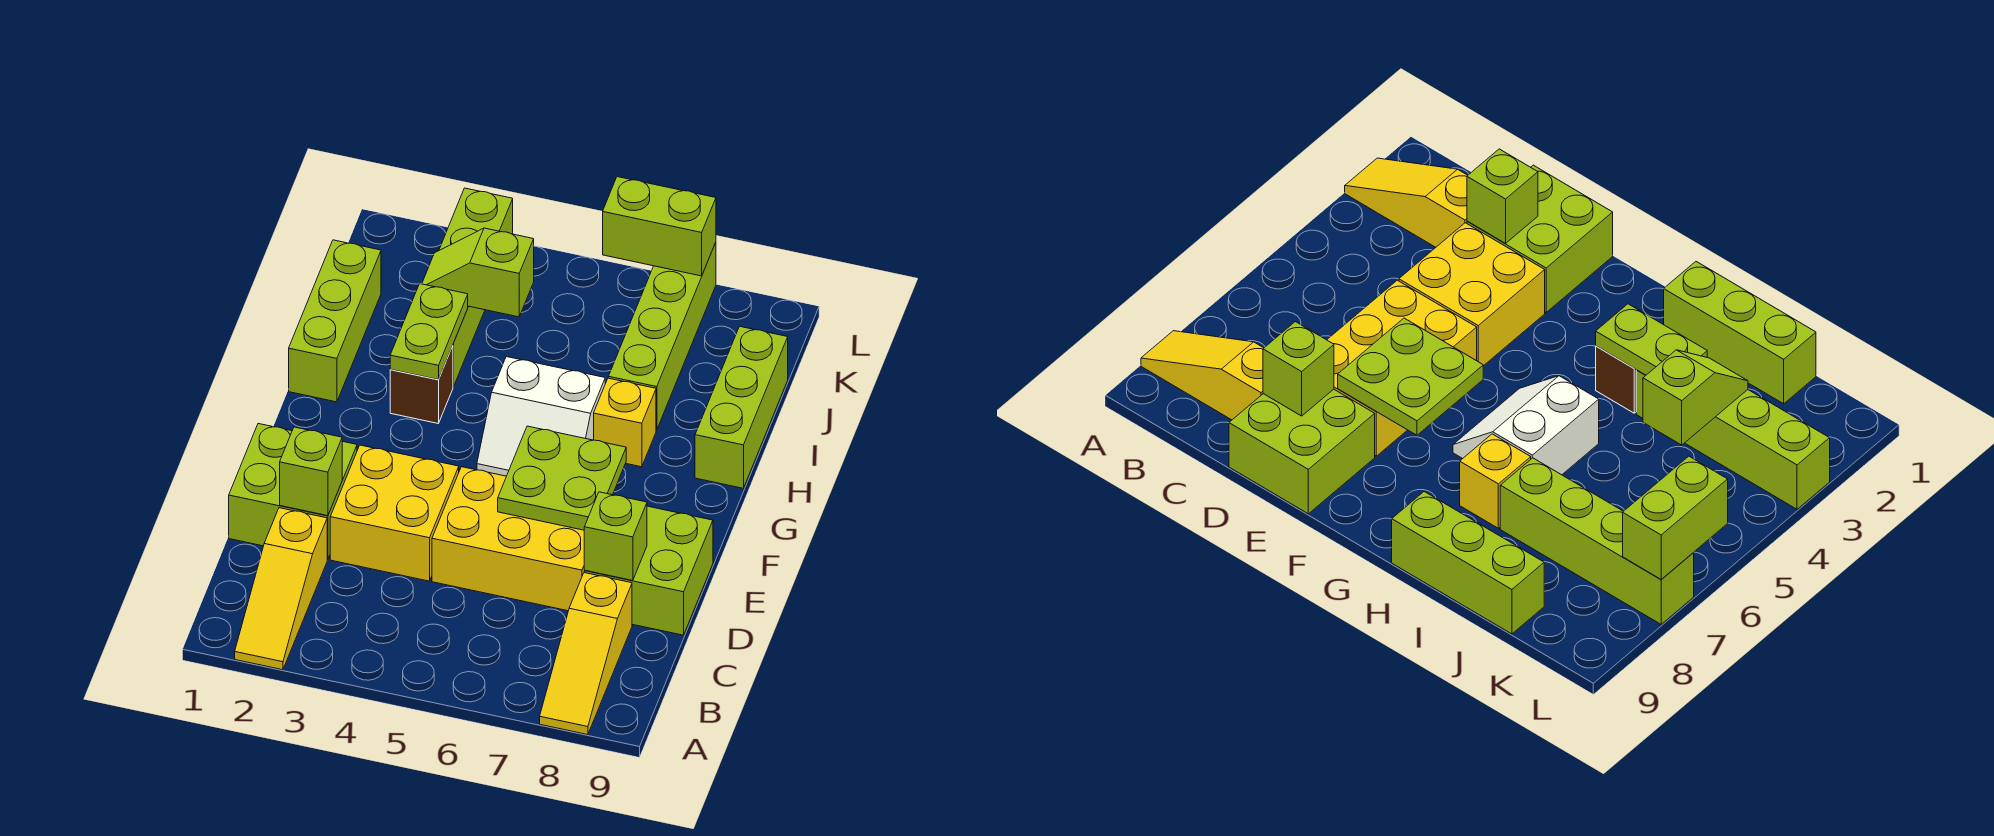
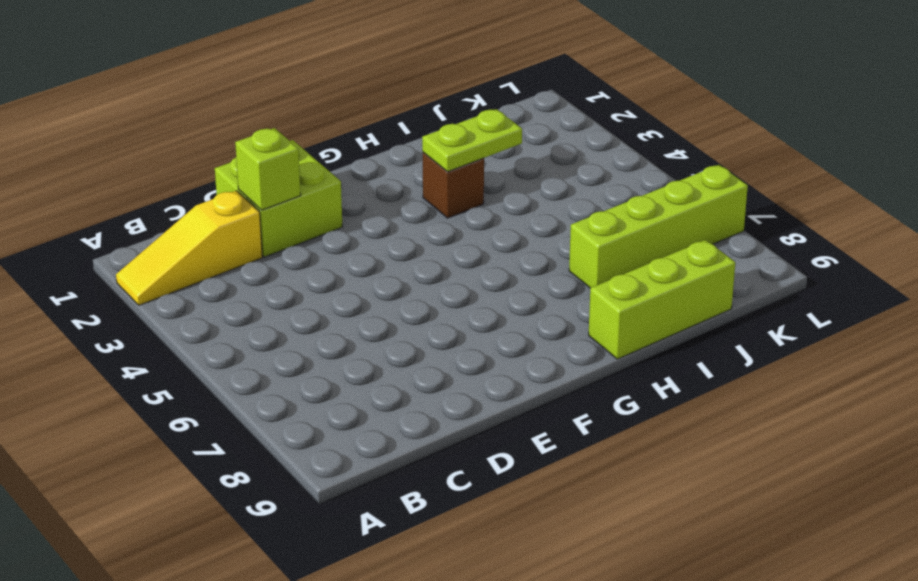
none -> yellow 1x3 slope [540,573,632,735]
none -> yellow 2x2 brick [330,445,459,581]
none -> yellow 2x3 brick [432,467,585,611]

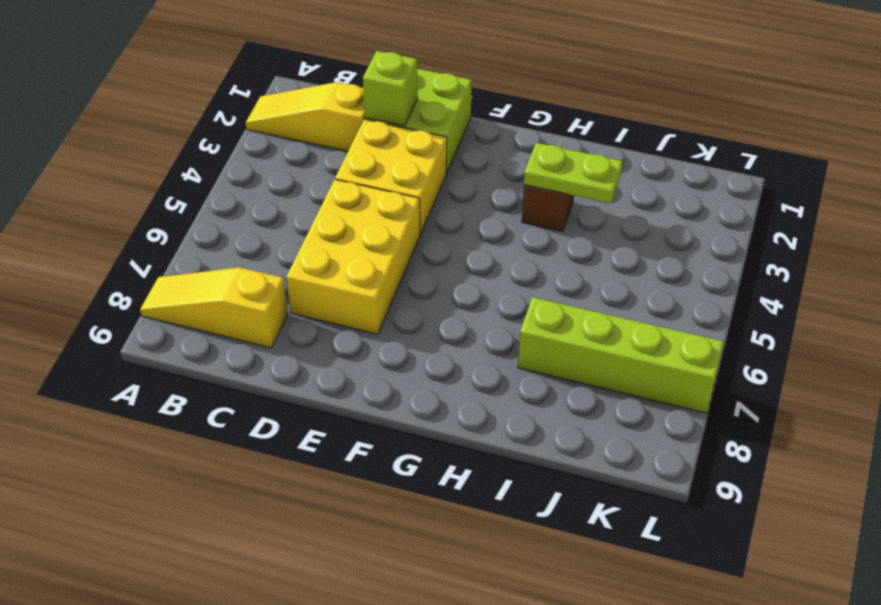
none -> lime 2x2 brick [584,506,713,635]
none -> white 2x2 slope [477,357,605,476]
none -> lime 1x3 brick [289,240,381,402]

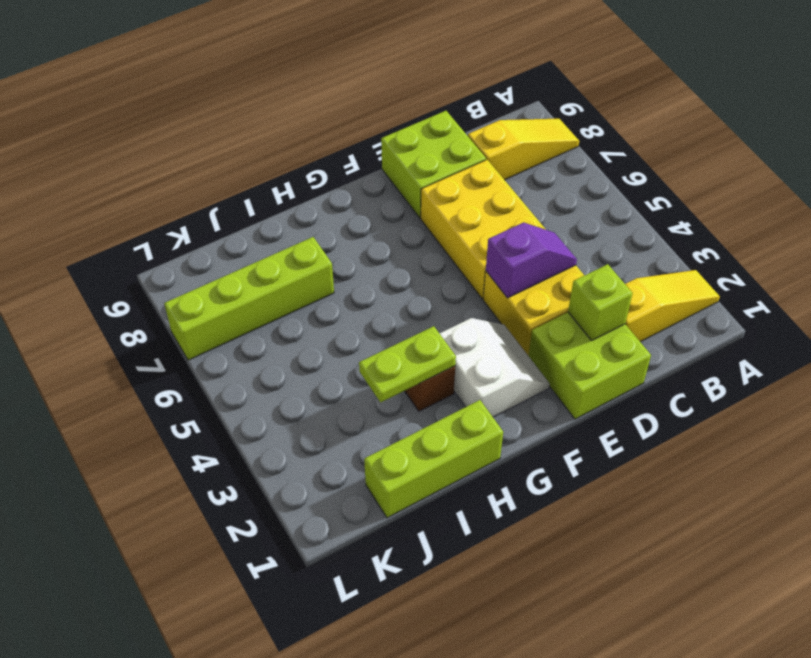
purple 1x2 slope [486,222,577,298] -> none
white 2x2 slope [439,318,550,417] -> white 2x2 slope moved to [477,357,605,476]
none -> yellow 1x1 brick [594,378,656,467]
none -> lime 1x3 brick [695,326,788,488]
none -> lime 1x4 brick [439,188,513,387]

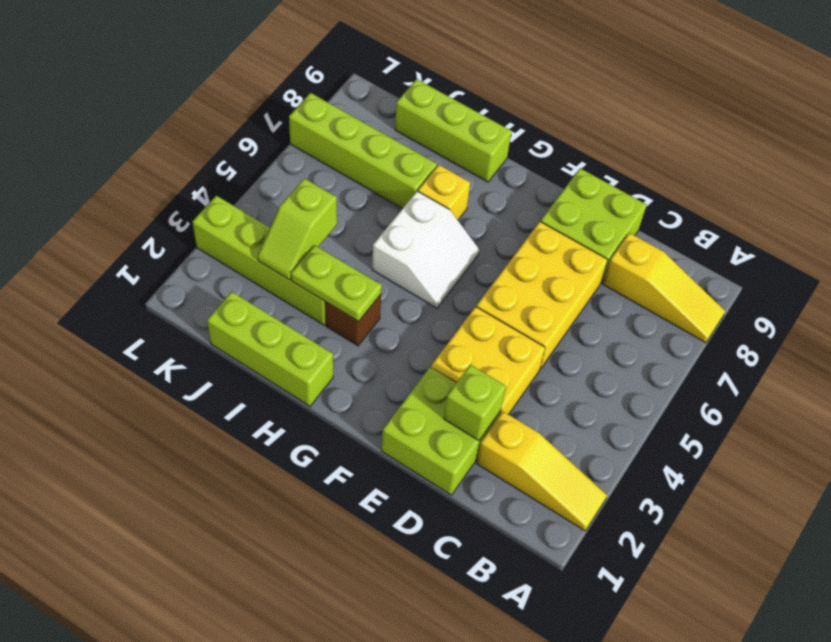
none -> lime 1x1 brick [584,492,647,581]
none -> lime 2x2 plate [498,426,626,530]
none -> lime 1x2 brick [603,177,716,276]

